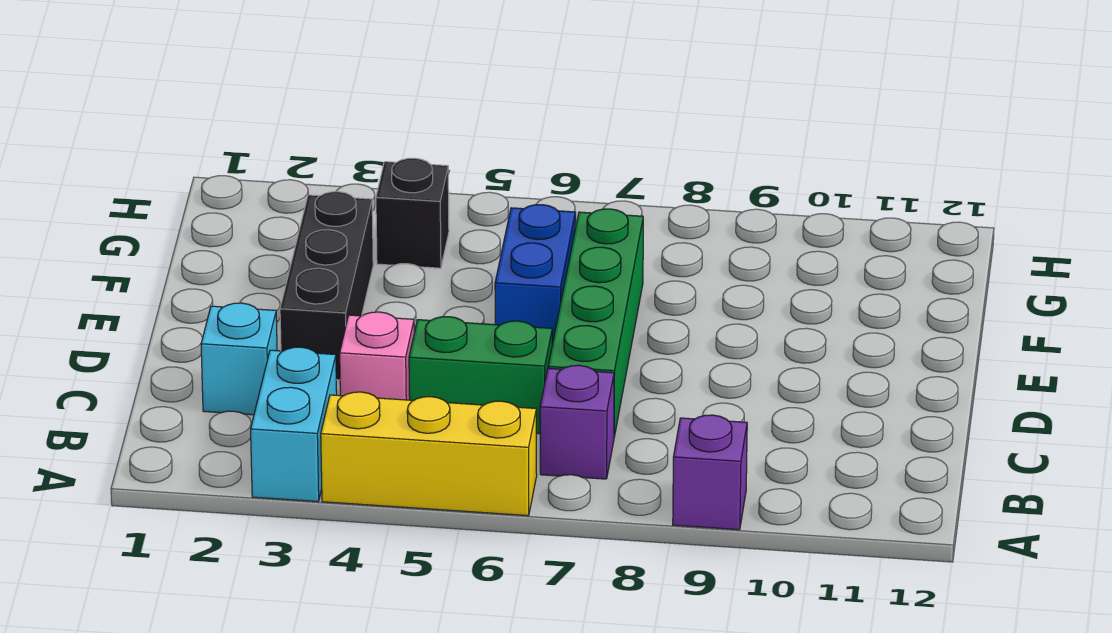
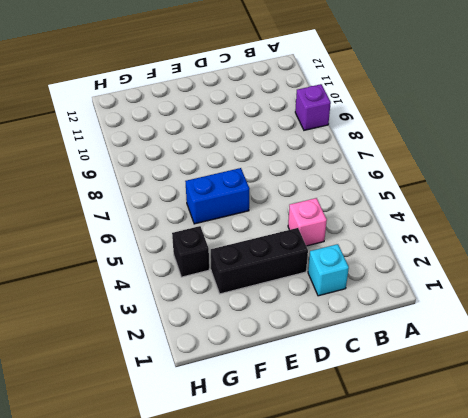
none -> cyan 1x2 brick [251,347,337,502]
none -> yellow 1x3 brick [321,392,537,516]

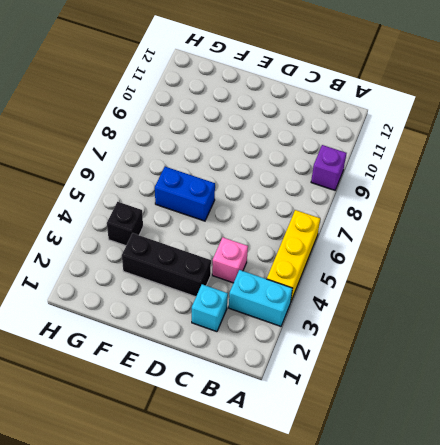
none -> purple 1x1 brick [540,365,614,479]
none -> green 1x2 brick [409,317,552,434]

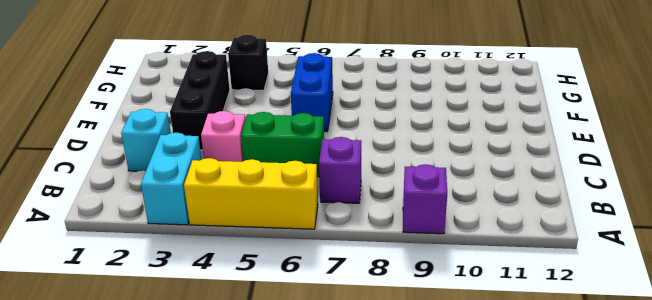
none -> green 1x4 brick [548,209,643,437]

